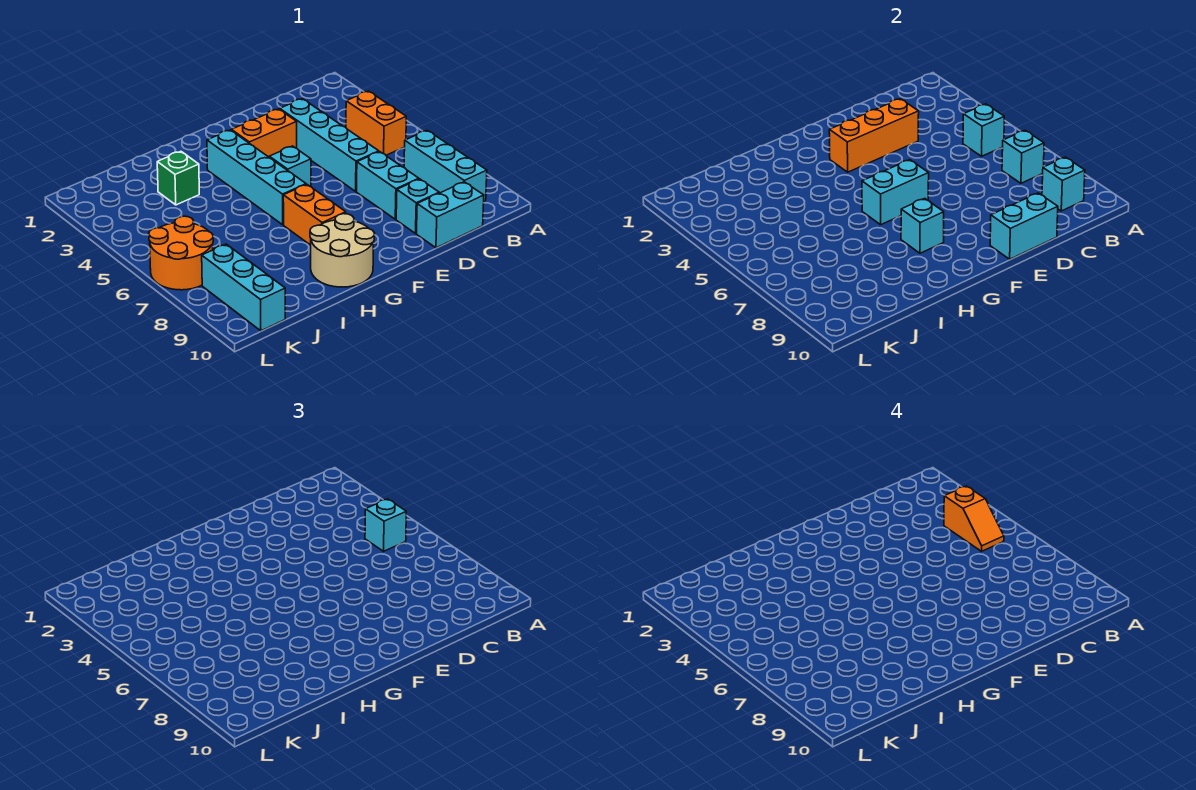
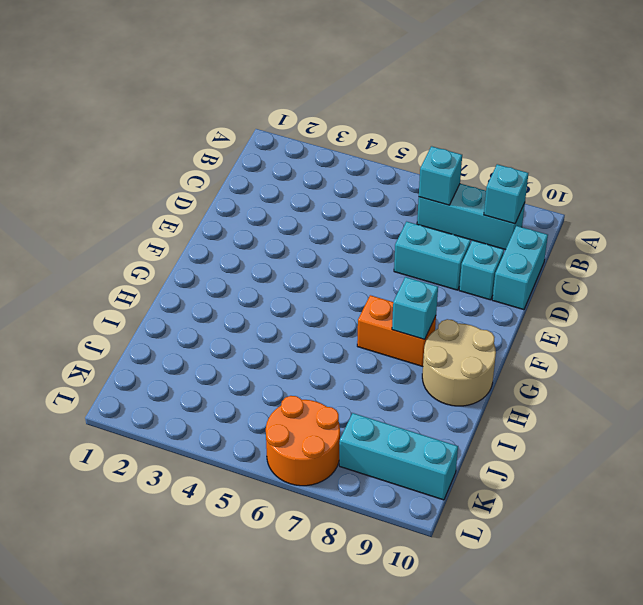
none -> orange 1x2 brick [346,91,406,155]
none -> cyan 1x4 brick [280,99,379,191]
none -> orange 1x2 brick [231,109,297,157]

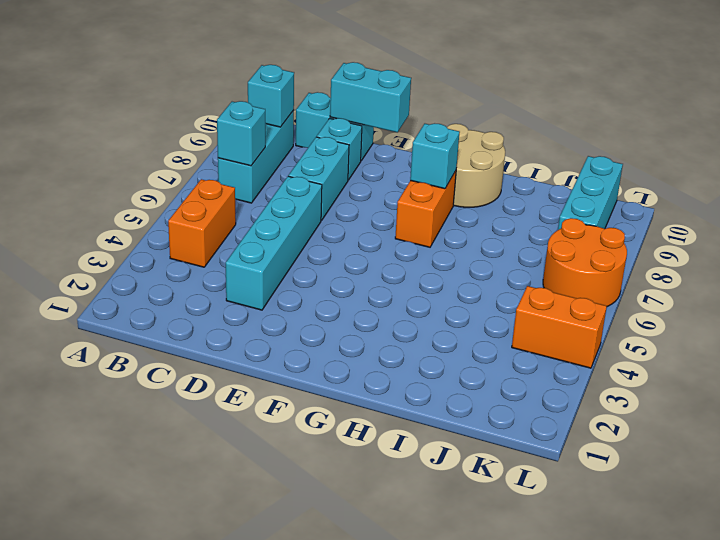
orange 1x2 brick [512,286,607,368] -> orange 1x2 brick moved to [231,109,297,157]
none -> cyan 1x1 brick [269,146,311,187]
none -> cyan 1x4 brick [207,130,306,225]
none -> green 1x1 brick [157,151,199,205]

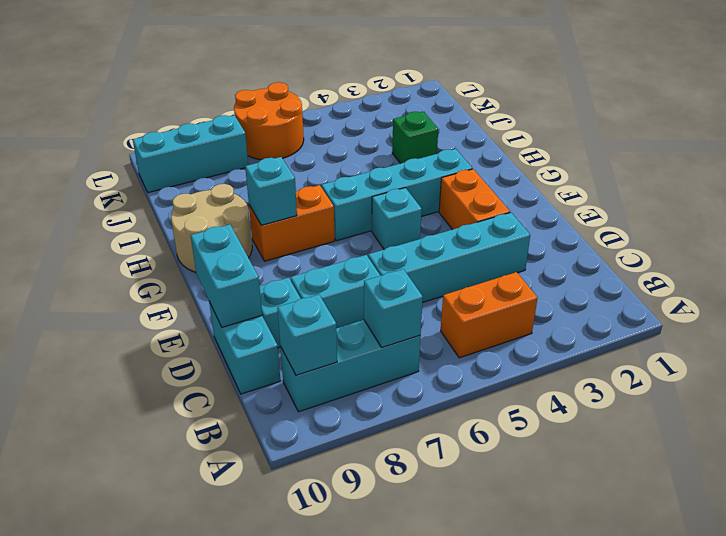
none -> cyan 1x1 brick [963,104,1004,156]
none -> orange 1x3 brick [829,99,919,172]
none -> cyan 1x2 brick [862,160,929,225]

